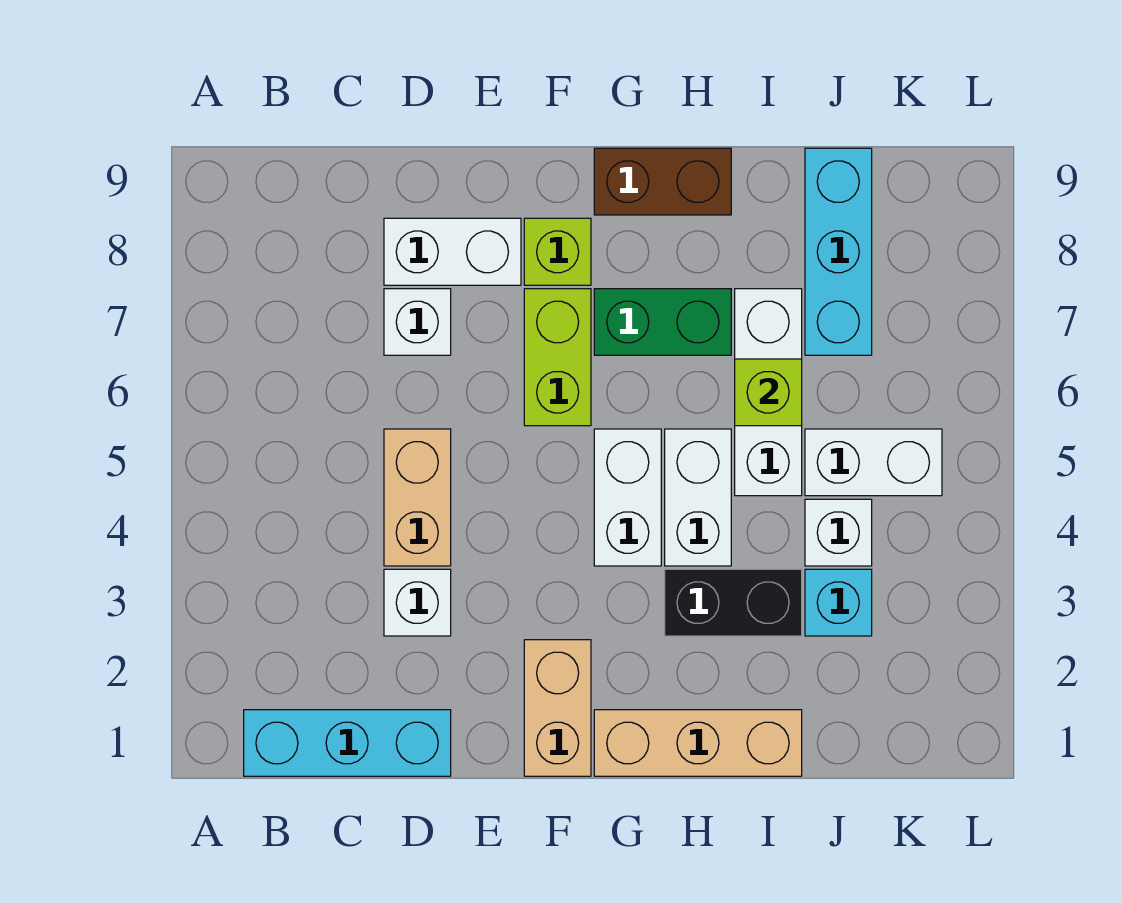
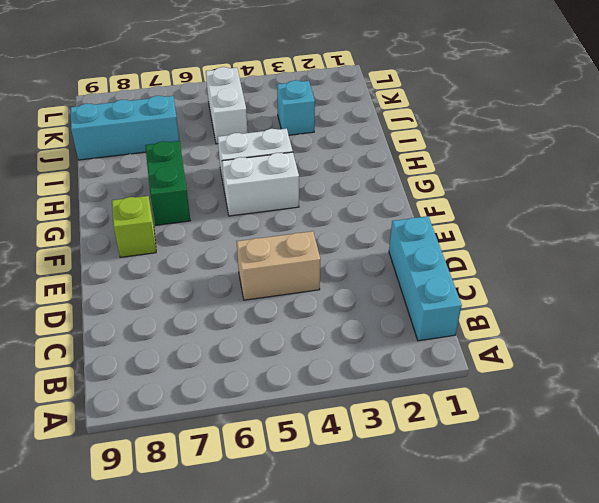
none -> white 1x1 brick [384,569,451,636]
none -> white 1x1 brick [384,289,451,355]
none -> white 1x2 brick [384,218,521,285]

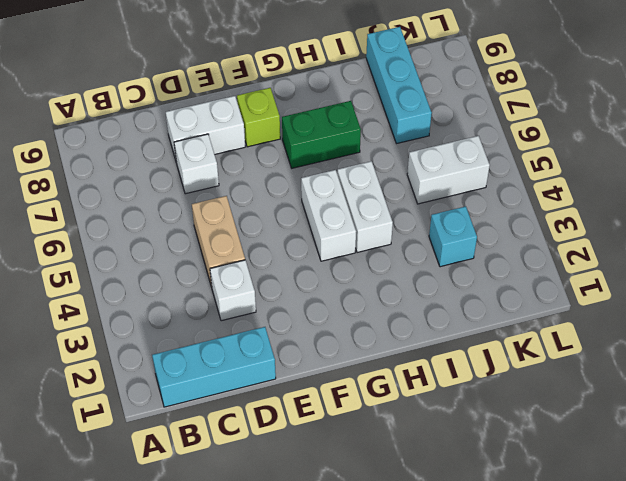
none -> tan 1x2 brick [524,640,591,776]
none -> lime 1x2 brick [524,289,591,426]
none -> tan 1x3 brick [594,710,802,776]

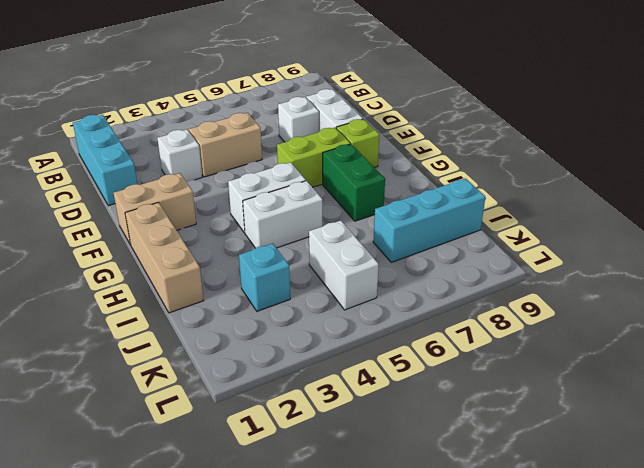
none -> brown 1x2 brick [594,148,731,215]
none -> black 1x2 brick [665,569,802,636]
none -> white 1x3 brick [735,289,802,496]

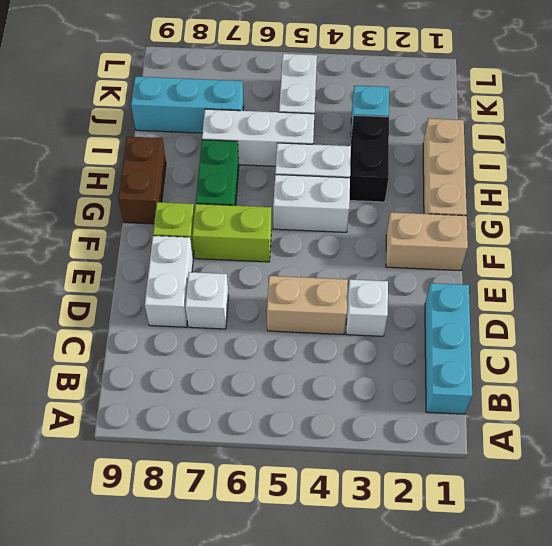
none -> white 1x1 brick [805,499,872,566]
none -> lime 1x1 brick [735,359,802,426]

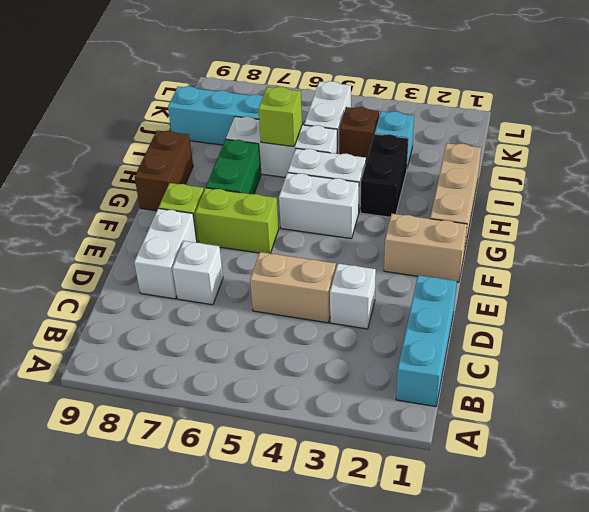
brown 1x1 brick [339,107,379,162] -> white 1x1 brick [805,499,872,566]

